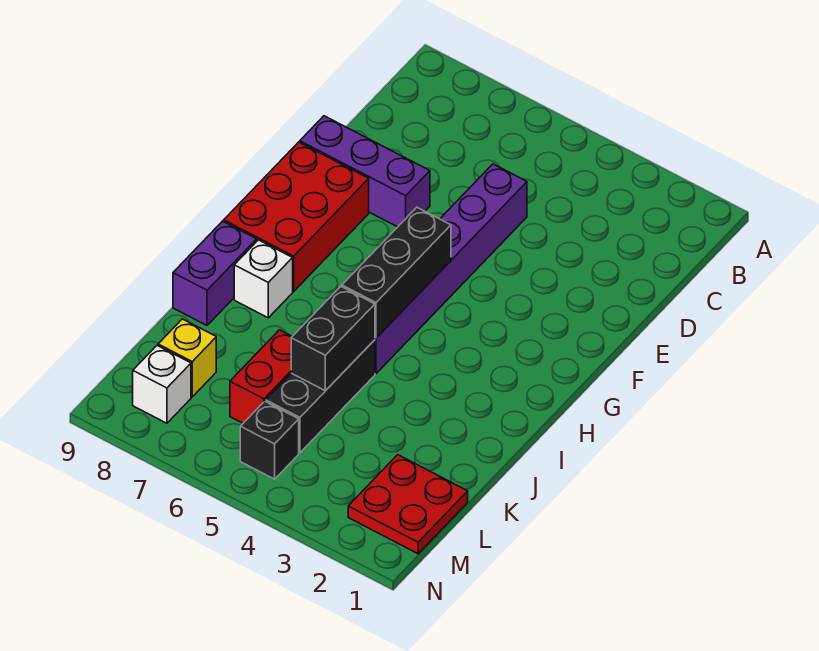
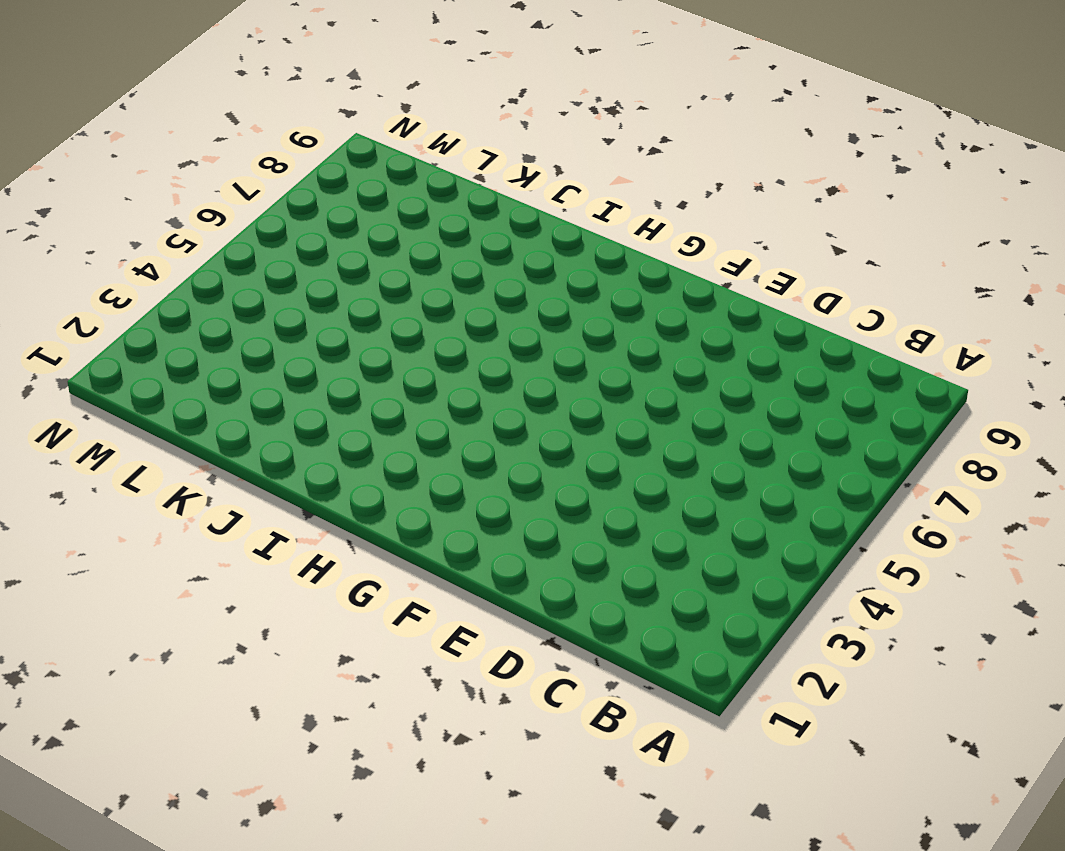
none -> purple 1x6 brick [375,164,527,374]
none -> purple 1x3 brick [300,116,430,227]
none -> red 2x3 brick [224,142,369,291]

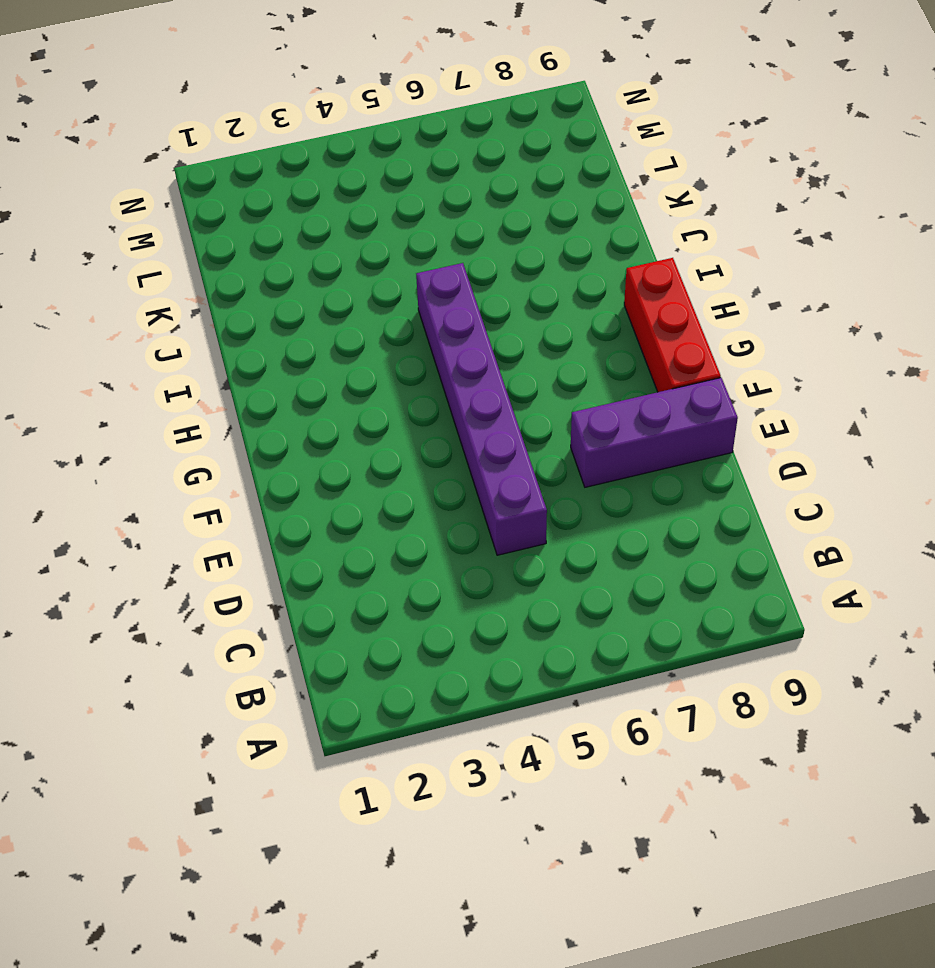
red 1x3 brick [624,258,721,392] -> red 2x3 brick [224,142,369,291]
none -> white 1x1 brick [234,240,293,318]
none -> purple 1x2 brick [173,221,257,325]
none -> black 1x3 brick [266,340,375,453]

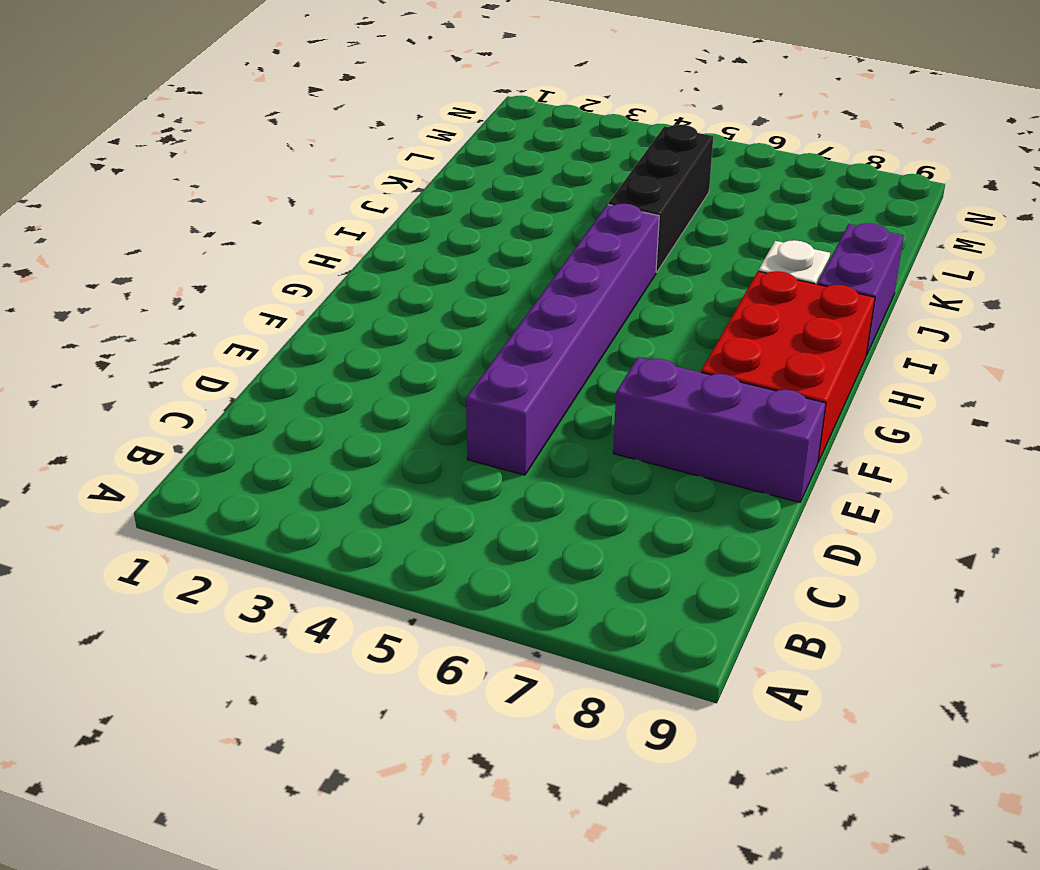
none -> red 1x2 brick [230,330,292,423]
none -> red 2x2 plate [348,455,468,554]
none -> yellow 1x1 brick [158,319,216,397]

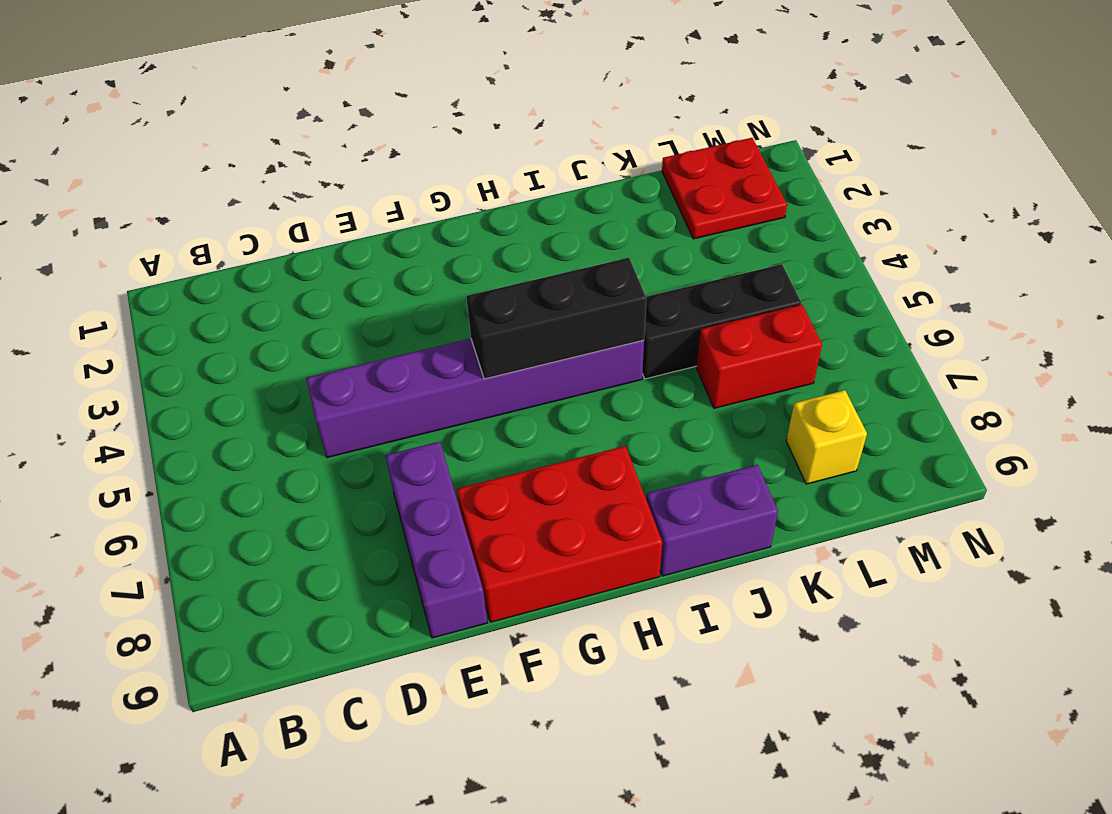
none -> white 1x1 brick [234,240,293,318]
none -> black 1x1 brick [240,401,299,479]
none -> white 1x1 brick [133,346,191,423]

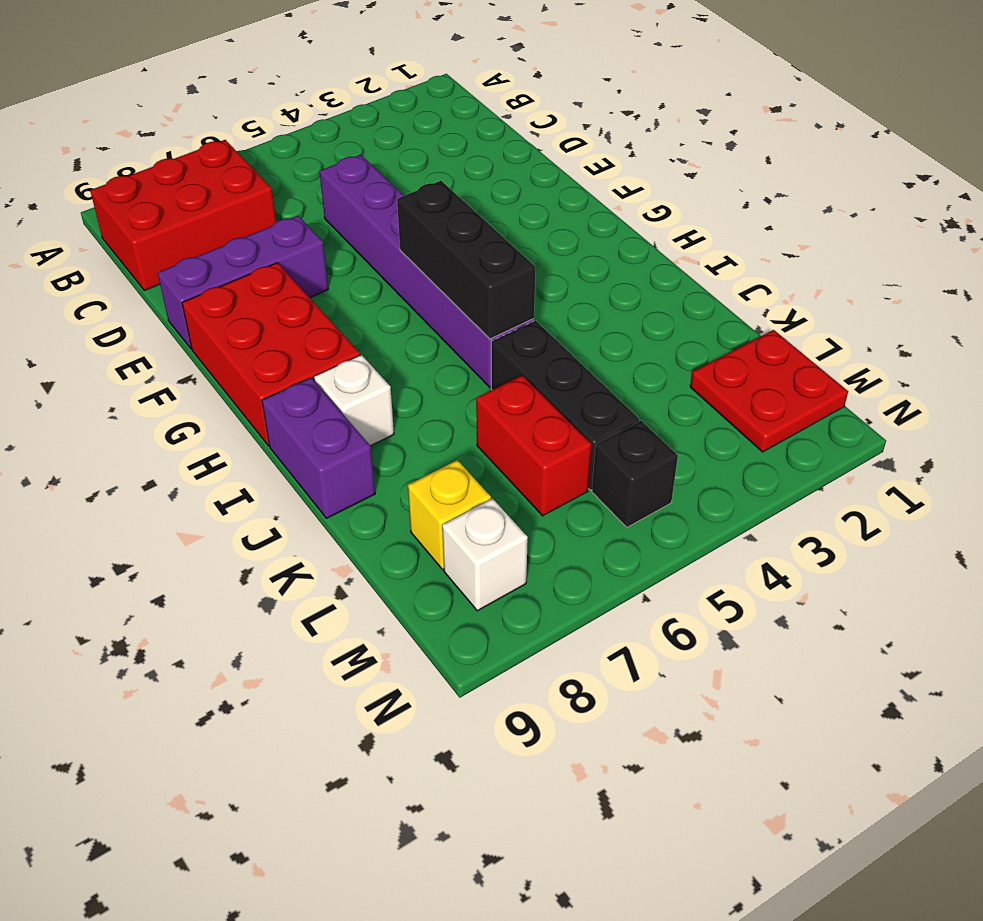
red 2x3 brick [90,140,276,291] -> none
none -> black 1x2 brick [291,286,375,391]

